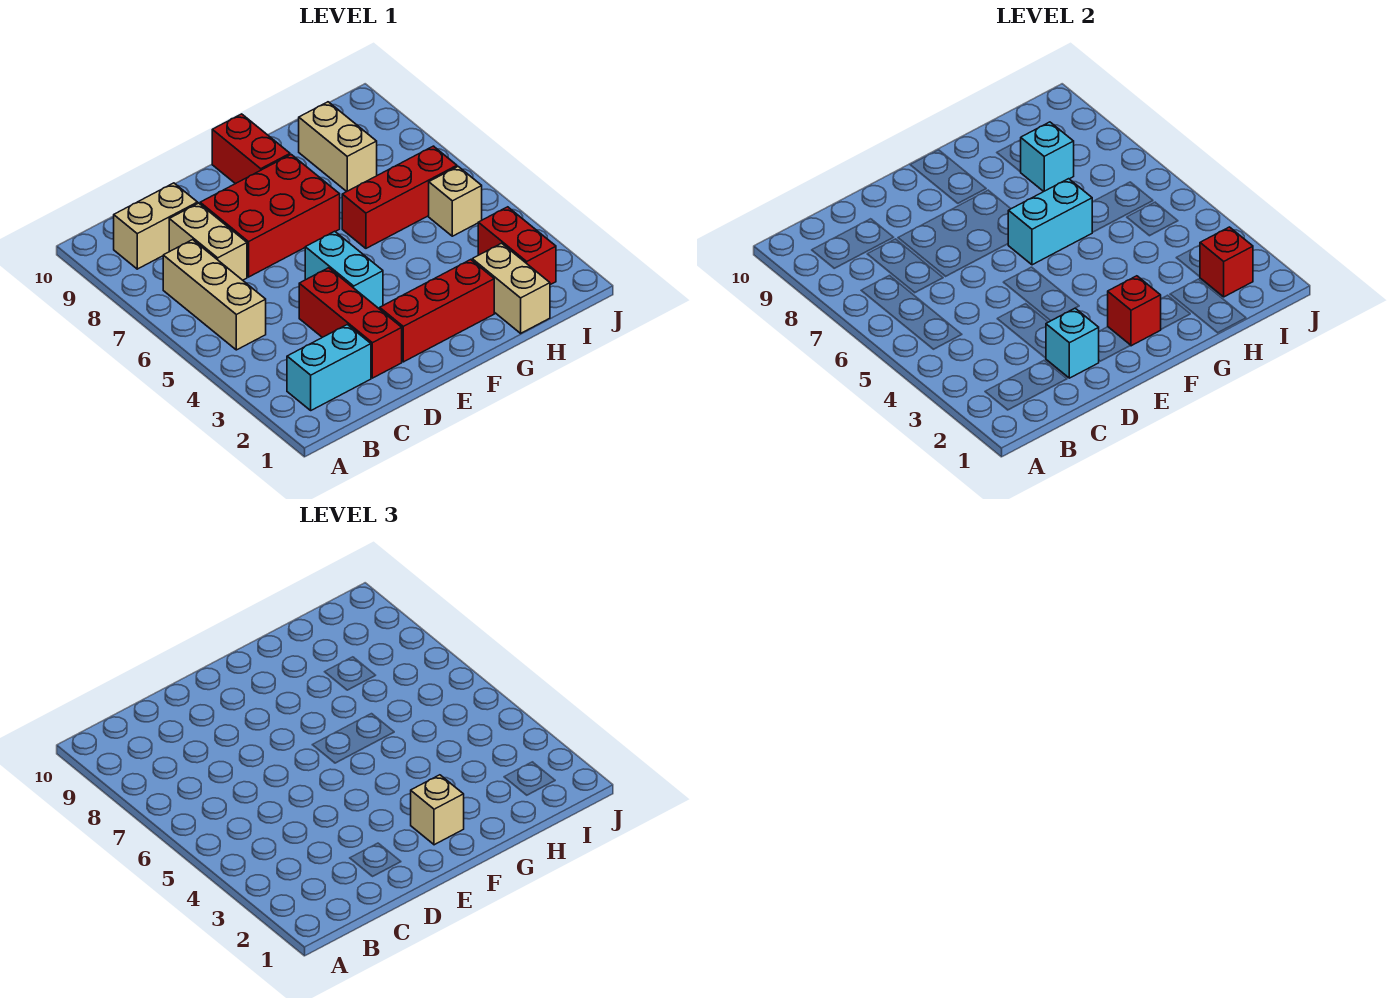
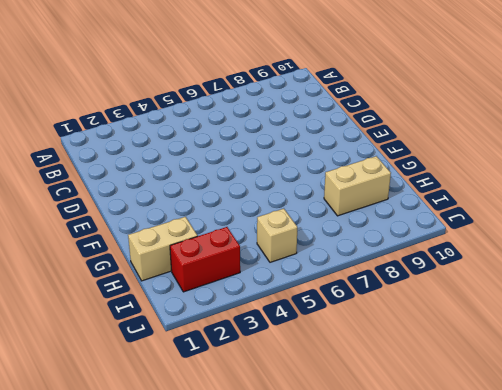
none -> cyan 1x2 brick [287,324,371,410]
none -> tan 1x3 brick [163,240,266,350]
none -> tan 1x2 brick [114,183,198,269]

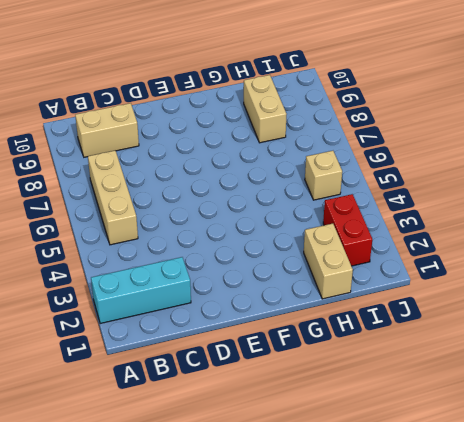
cyan 1x3 brick [91,257,191,324] -> cyan 1x2 brick [287,324,371,410]
none -> tan 1x2 brick [169,203,247,280]
none -> red 1x3 brick [299,268,402,378]
none -> red 2x3 brick [200,155,340,277]

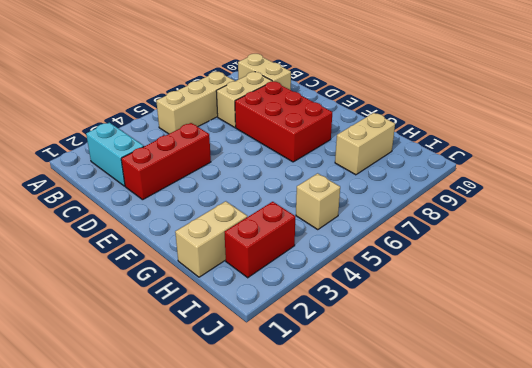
none -> red 1x3 brick [380,260,494,362]
none -> cyan 1x2 brick [305,231,383,308]
none -> red 1x2 brick [212,114,290,184]

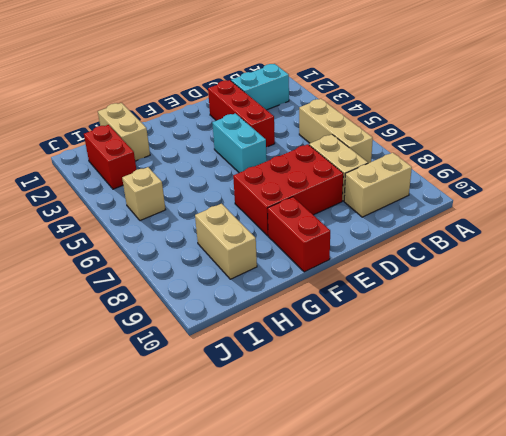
none -> red 1x3 brick [380,260,494,362]
none -> red 1x3 brick [342,146,457,248]
none -> cyan 1x1 brick [1046,308,1099,378]

